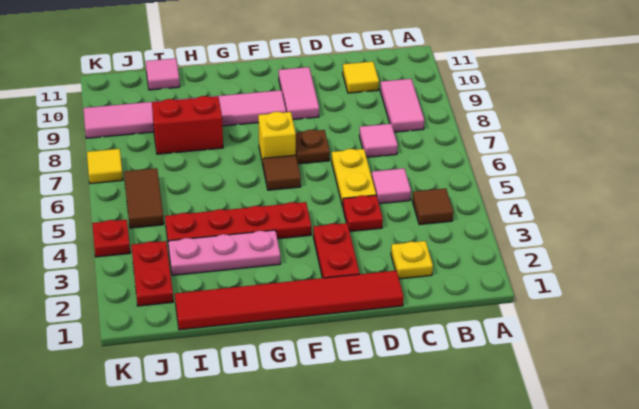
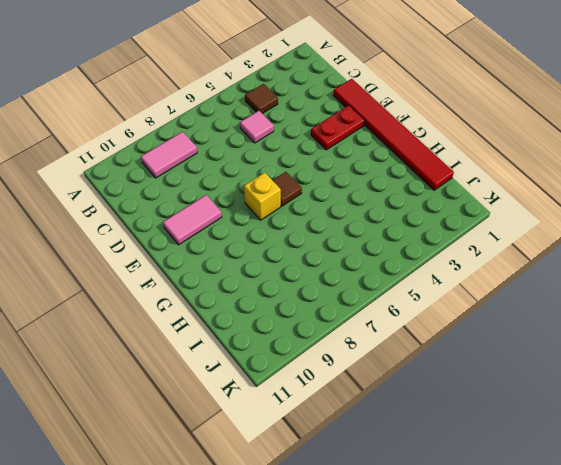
none -> yellow 1x1 plate [391,241,433,279]
none -> pink 1x1 tile [359,124,398,157]
none -> yellow 1x1 tile [343,62,379,93]

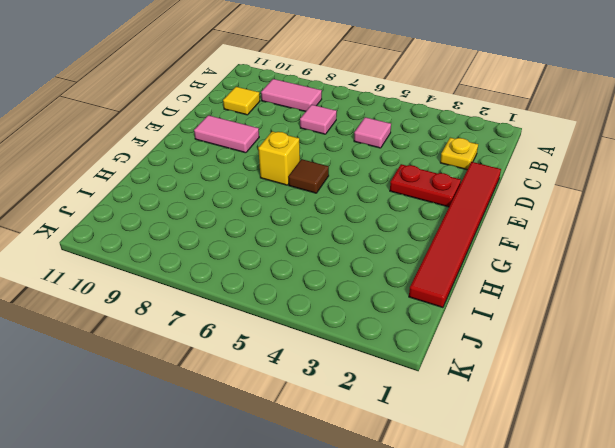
none -> brown 1x1 tile [412,188,453,225]
none -> red 1x1 plate [343,195,383,232]
none -> yellow 1x2 plate [332,149,376,207]

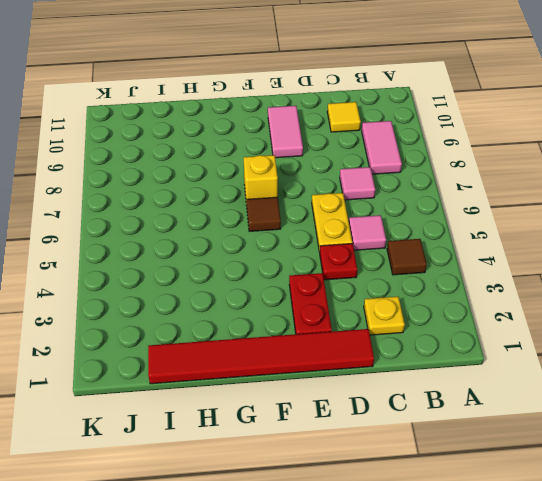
none -> brown 1x1 plate [296,130,330,164]
none -> red 1x4 plate [165,202,311,241]
none -> pink 1x6 tile [83,90,286,138]

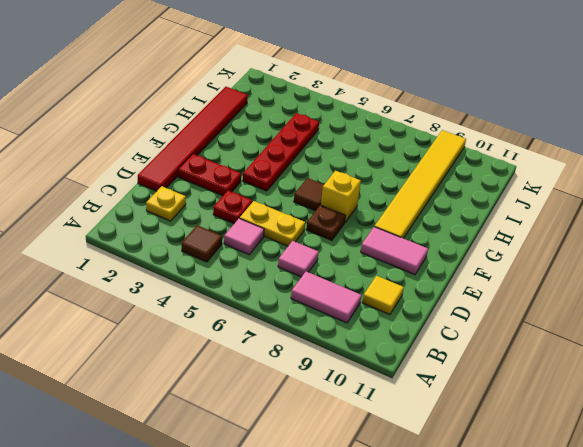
yellow 1x6 tile [375,130,466,238] -> pink 1x6 tile [83,90,286,138]
none -> pink 1x3 plate [168,230,280,275]
none -> red 1x2 brick [152,96,223,154]
none -> pink 1x1 tile [146,58,180,90]

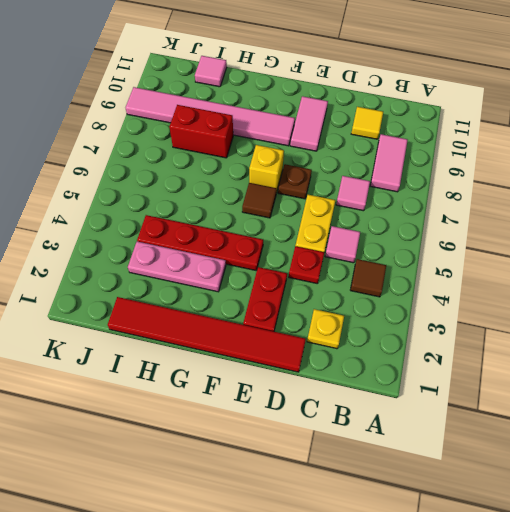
none -> red 1x2 plate [131,241,173,306]
none -> brown 1x2 tile [124,168,164,228]
none -> red 1x1 plate [92,220,130,257]

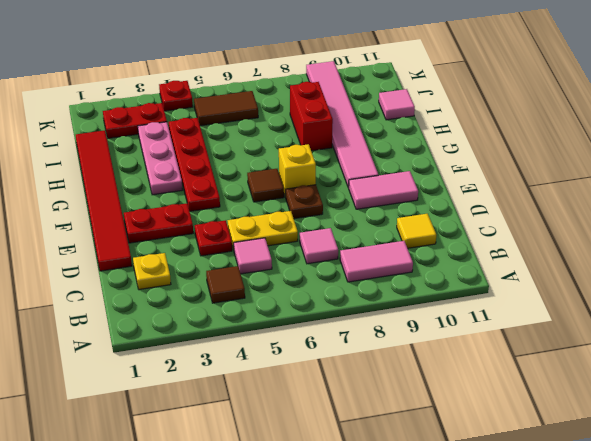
none -> yellow 1x1 tile [87,149,123,184]

